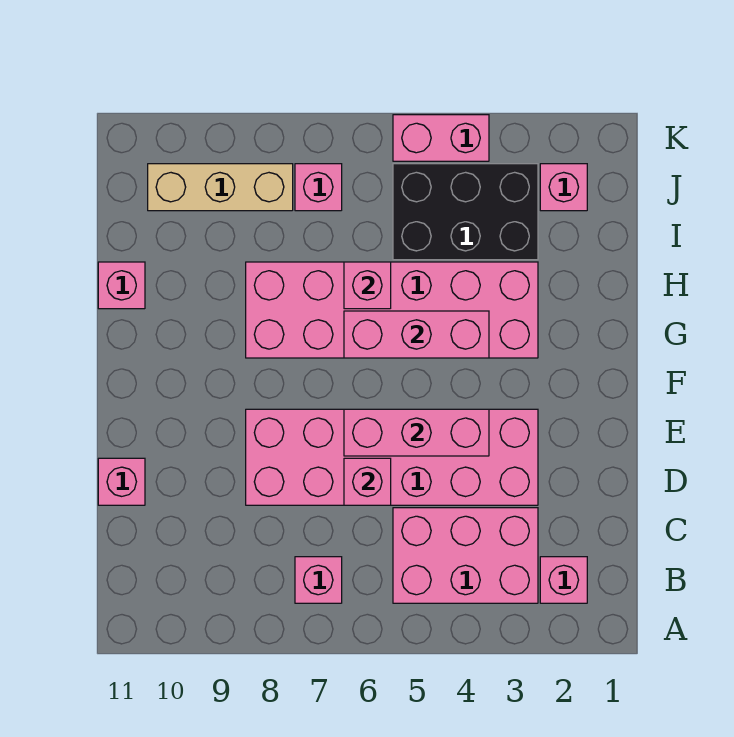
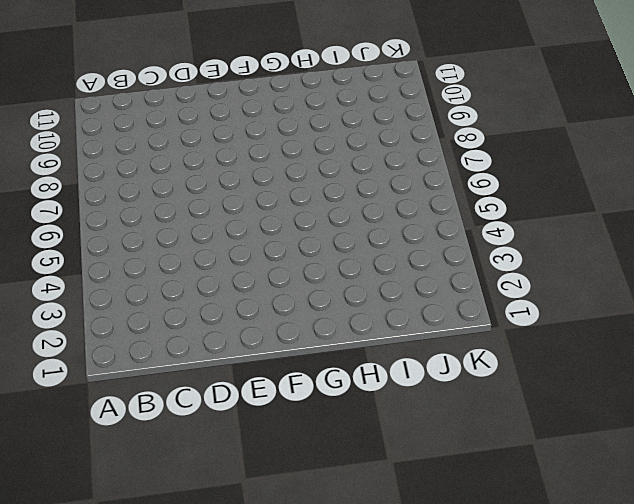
none -> pink 1x1 brick [540,557,587,603]
none -> pink 2x3 brick [393,508,538,603]
none -> pink 1x1 brick [295,557,342,603]

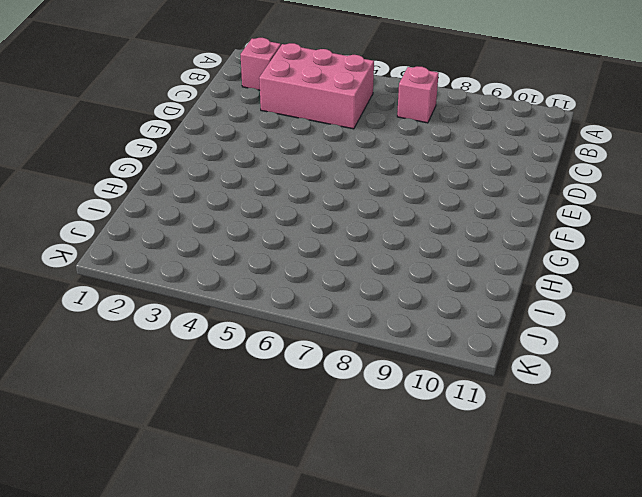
none -> pink 2x6 brick [246,409,538,505]
none -> pink 1x1 brick [98,458,145,505]
none -> pink 2x6 brick [246,262,538,358]

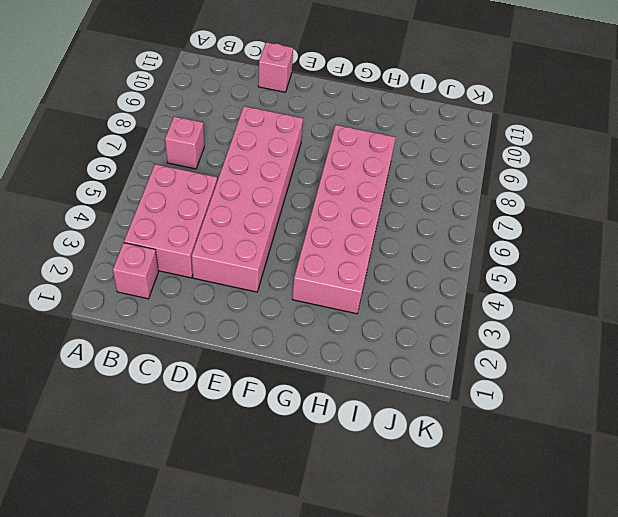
none -> pink 1x1 brick [98,262,145,309]
none -> black 2x3 brick [393,164,538,260]
none -> pink 1x1 brick [540,164,587,211]

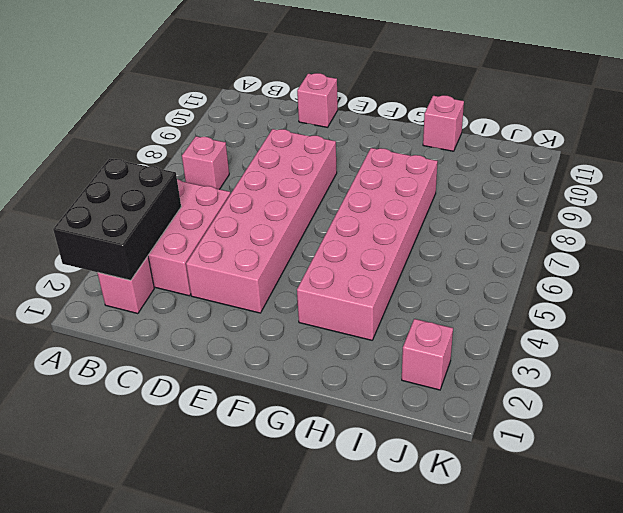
black 2x3 brick [53,158,181,280] -> black 2x3 brick moved to [393,164,538,260]
none -> pink 1x1 brick [295,164,342,211]
none -> tan 1x3 brick [148,164,293,211]
none -> pink 1x2 brick [393,115,489,161]

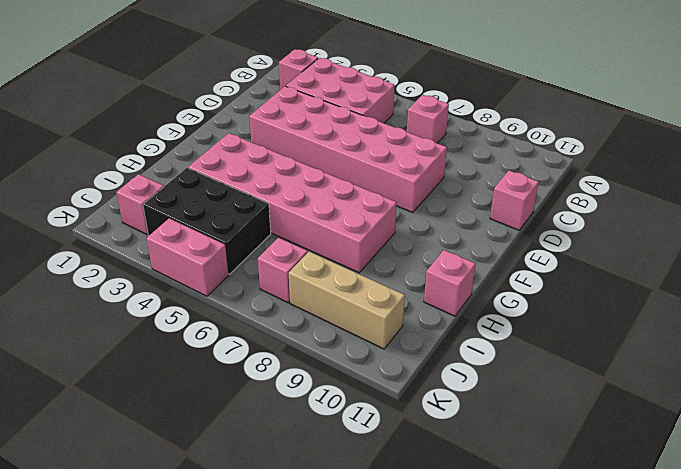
none -> pink 1x1 brick [344,458,391,505]
none -> pink 1x3 brick [344,409,489,456]
none -> pink 1x3 brick [344,311,489,358]

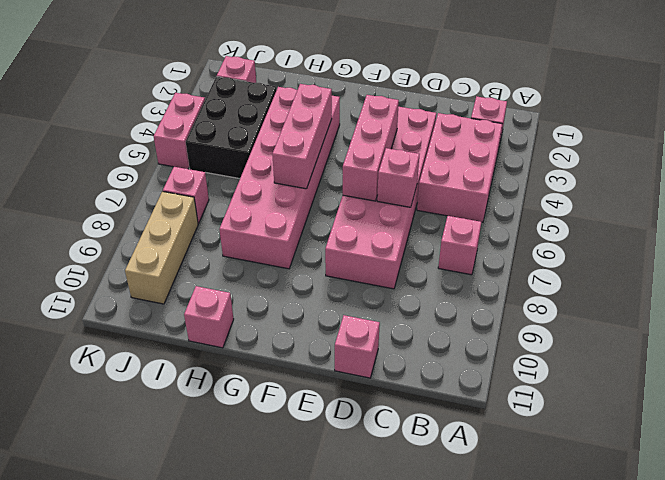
none -> pink 1x1 brick [344,262,391,309]

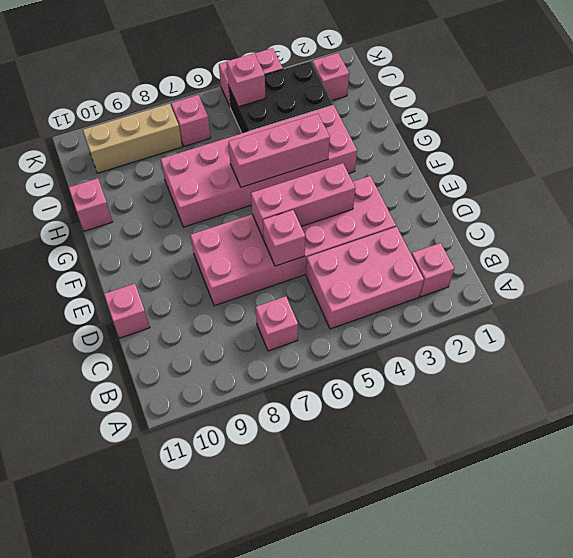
pink 1x1 brick [227,53,265,107] -> pink 1x1 brick moved to [344,262,391,309]

